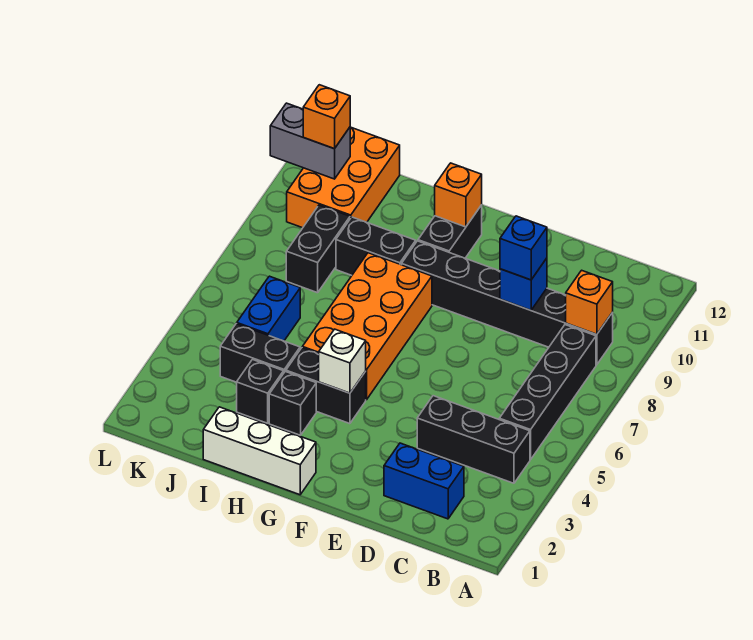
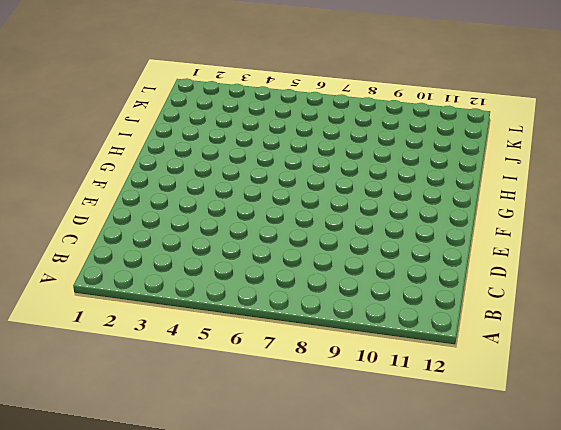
none -> black 1x3 brick [417,396,530,483]
none -> black 1x4 brick [499,325,596,460]
none -> black 1x6 brick [402,241,613,365]

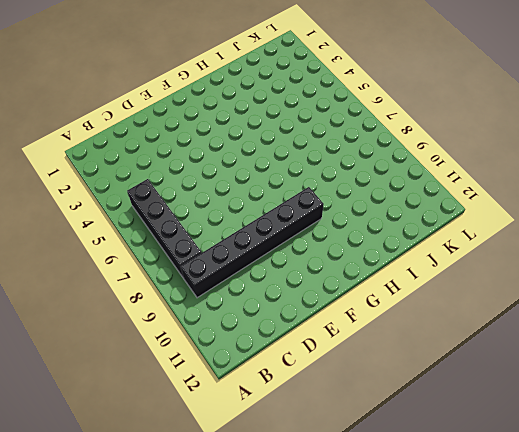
none -> black 1x3 brick [417,396,530,483]
none -> blue 1x2 brick [384,443,464,519]
none -> white 1x3 brick [203,407,316,495]

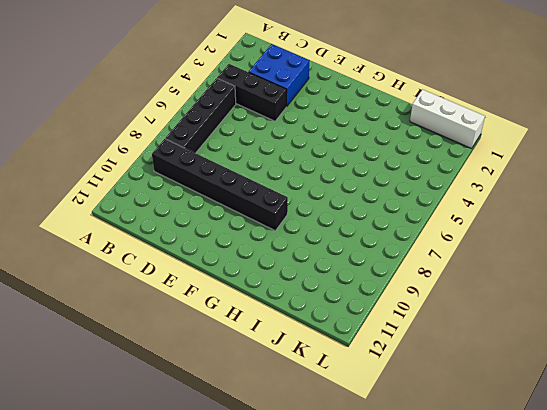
blue 2x2 brick [249,44,309,107] -> blue 1x2 brick [384,443,464,519]
white 1x3 brick [410,90,485,148] -> white 1x3 brick moved to [203,407,316,495]
none -> black 1x2 brick [286,348,366,424]
none -> orange 2x4 brick [302,253,432,400]
none -> black 1x2 brick [418,205,482,258]

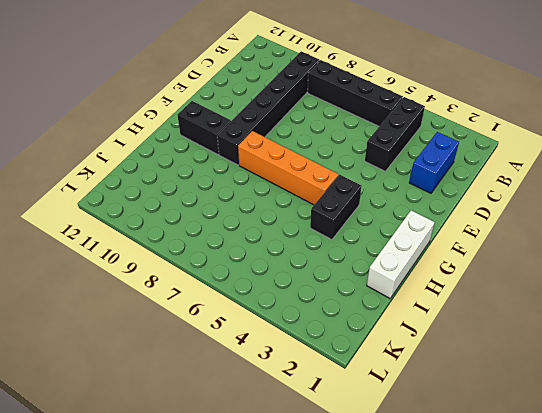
orange 1x4 brick [238,131,338,205] -> orange 2x4 brick [302,253,432,400]
none -> black 1x1 brick [269,371,316,435]
none -> black 1x2 brick [336,217,416,275]
none -> black 1x1 brick [237,360,284,423]

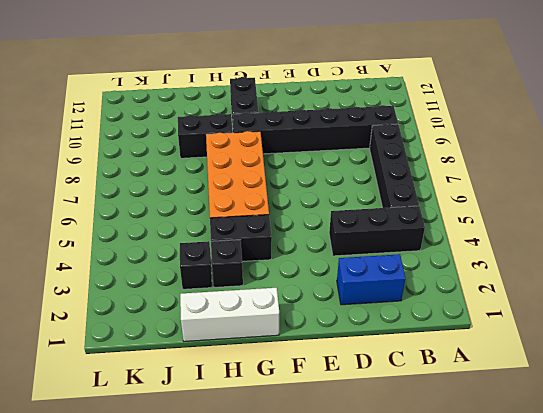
none -> black 1x2 brick [220,324,300,382]
none -> blue 1x2 brick [237,276,300,341]
none -> black 1x2 brick [286,205,350,293]

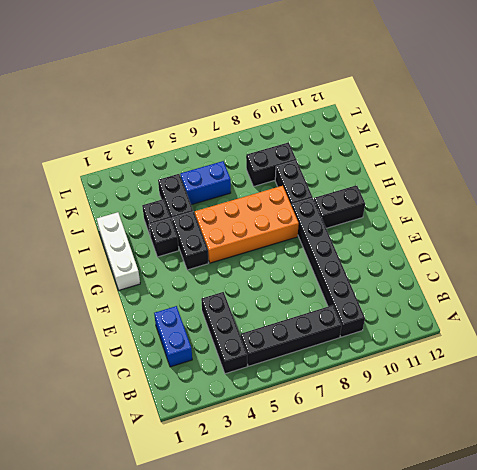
none -> orange 2x3 brick [287,127,400,228]
none -> orange 1x1 brick [566,270,613,334]
none -> blue 1x1 brick [500,258,547,310]

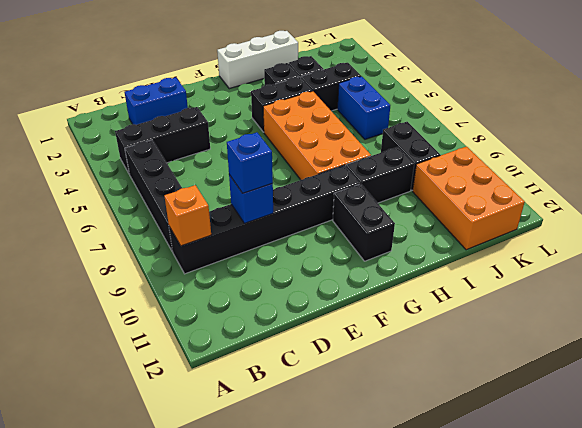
none -> white 1x1 brick [319,329,366,393]
none -> orange 1x1 brick [435,163,482,227]
none -> grey 1x2 brick [270,103,350,179]

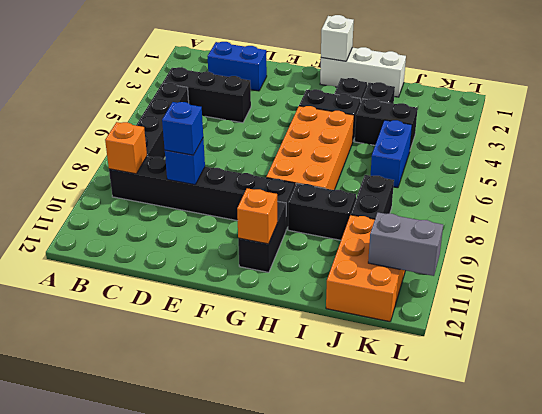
white 1x1 brick [321,15,354,61] -> white 1x1 brick moved to [319,329,366,393]
none -> orange 1x1 brick [303,85,350,149]

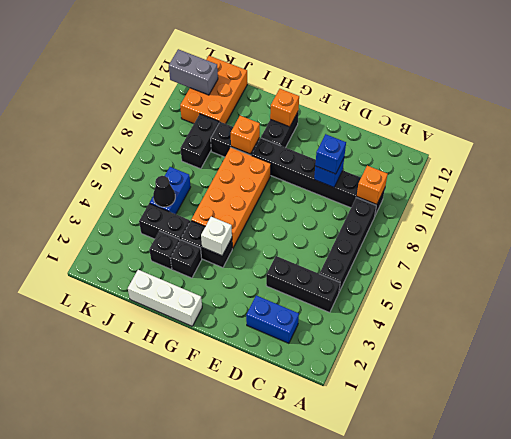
orange 1x1 brick [231,116,260,154] -> orange 1x1 brick moved to [303,85,350,149]
black 1x1 cone [153,176,175,207] -> none

